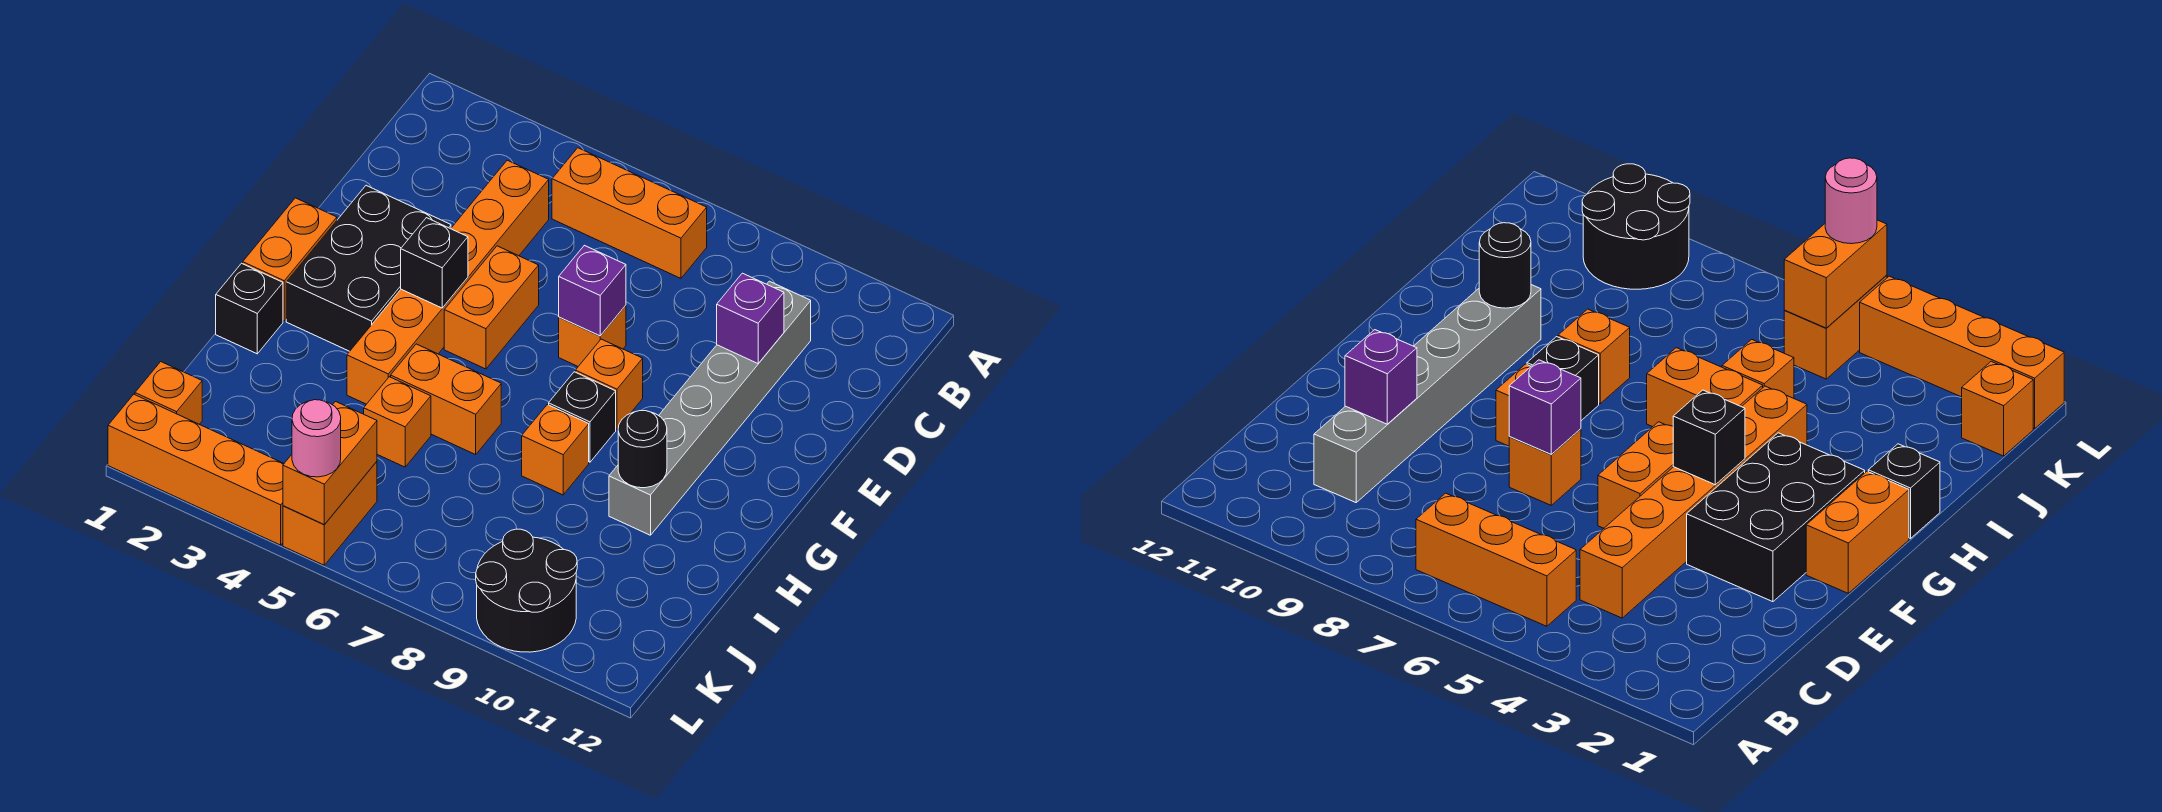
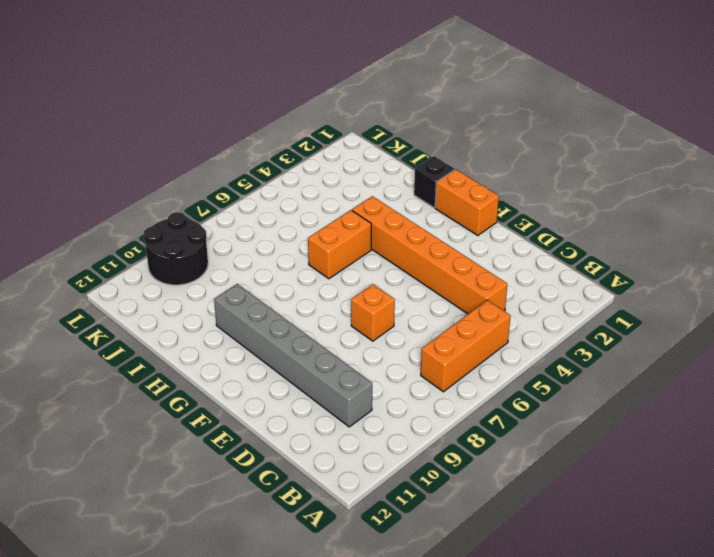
none -> black 2x3 brick [286,186,451,351]
none -> orange 1x2 brick [444,246,539,369]
none -> orange 1x1 brick [575,339,643,429]

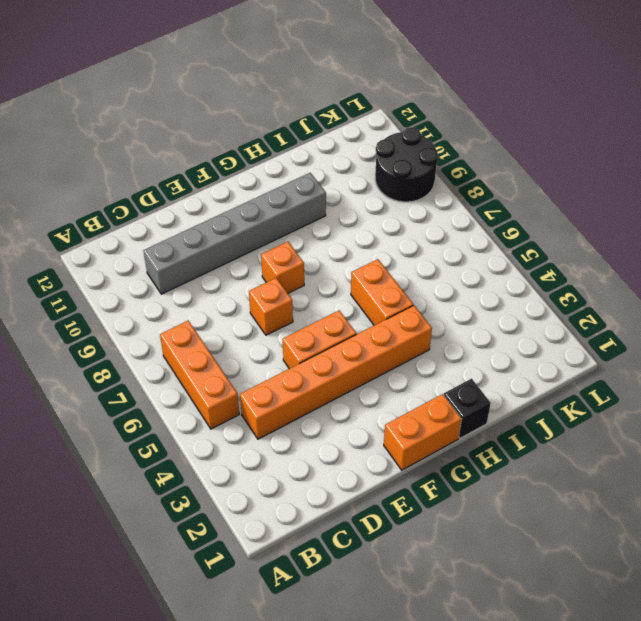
none -> black 2x3 brick [286,186,451,351]
none -> black 1x1 brick [549,372,616,462]
none -> orange 1x1 brick [522,405,589,495]

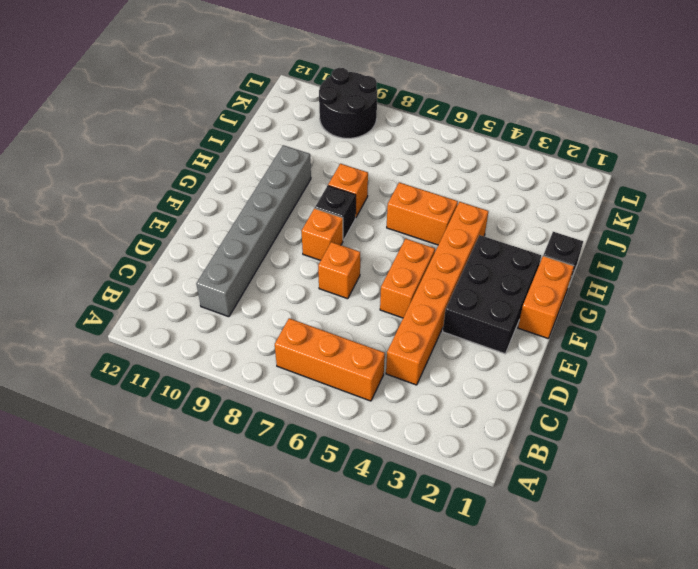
none -> orange 1x1 brick [364,377,431,467]
none -> orange 1x1 brick [135,362,202,424]
none -> orange 1x2 brick [283,462,377,565]

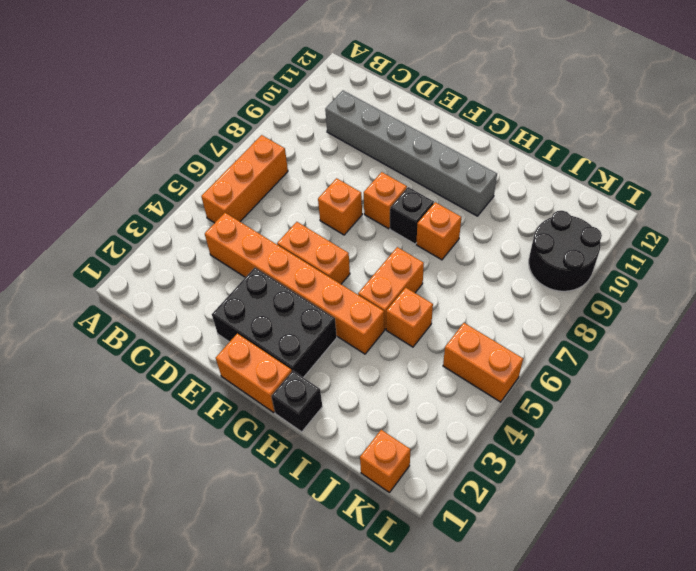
none -> orange 1x4 brick [108,394,284,545]
none -> purple 1x1 brick [717,273,784,363]
none -> purple 1x1 brick [559,245,626,336]

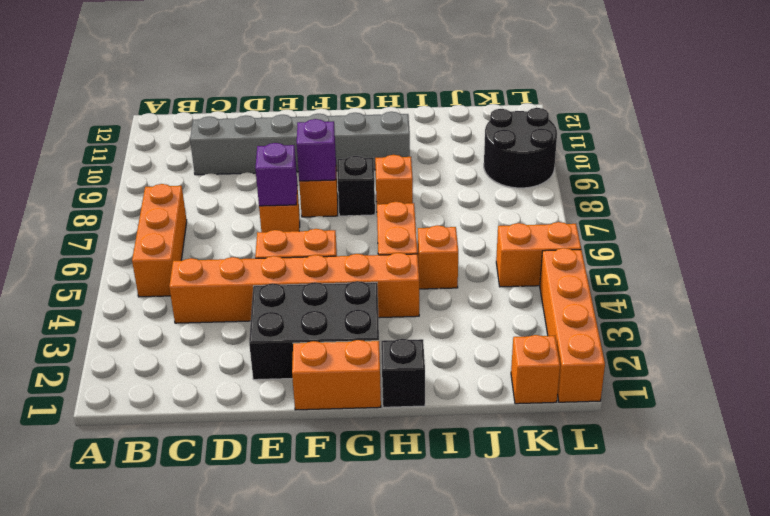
purple 1x1 brick [297,119,336,181] -> purple 1x1 brick moved to [717,273,784,363]
none -> black 1x1 brick [401,218,468,308]
none -> black 1x1 round brick [618,411,667,488]
none -> orange 1x2 brick [283,402,377,525]

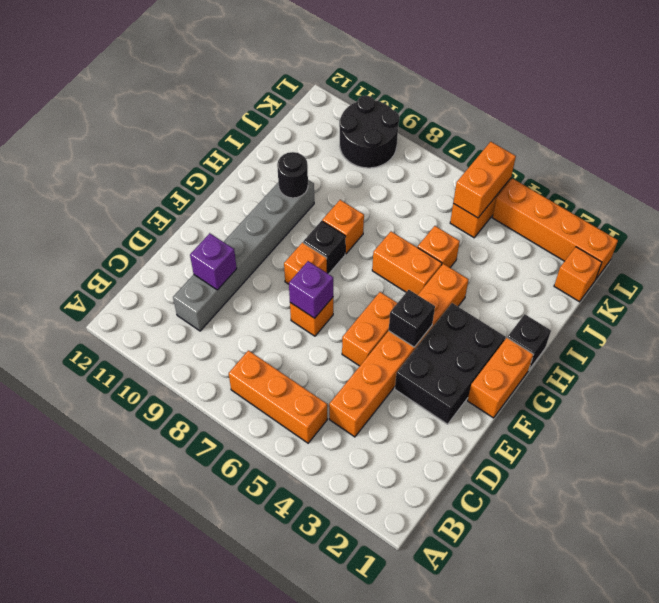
none -> pink 1x1 round brick [292,400,341,477]

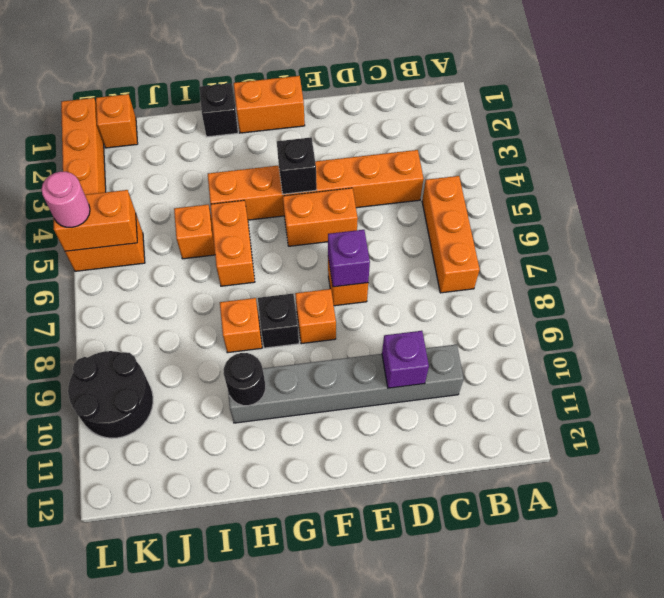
none -> black 2x3 brick [286,186,451,351]

